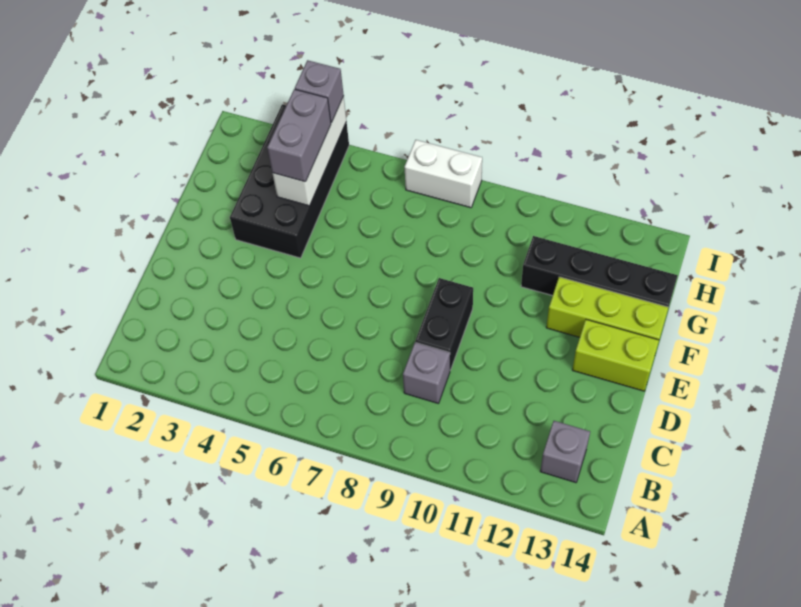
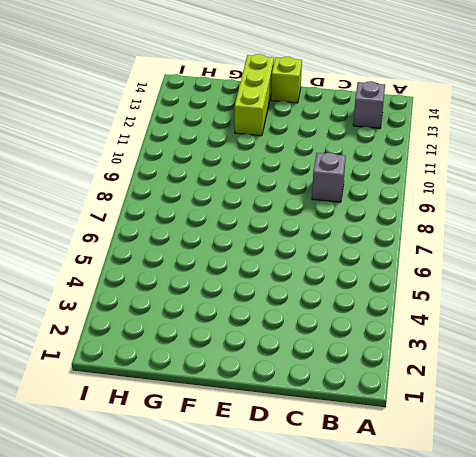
lime 1x1 brick [271,57,302,103] -> lime 1x2 brick [572,319,659,391]
none -> black 1x2 brick [415,278,473,370]
none -> black 2x4 brick [230,104,349,258]

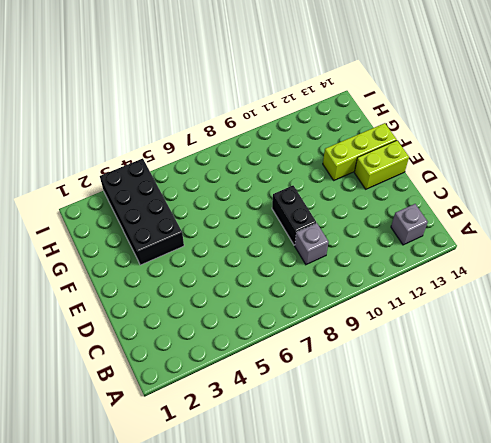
none -> black 1x4 brick [521,236,678,307]
none -> white 1x2 brick [404,140,482,208]

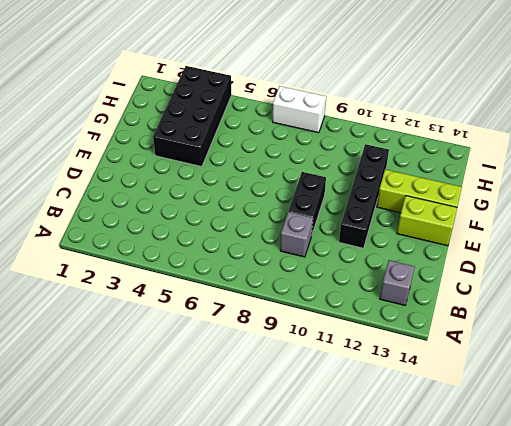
black 1x4 brick [339,144,389,248] -> black 1x4 brick turned to [521,236,678,307]
none -> white 1x3 brick [272,96,346,206]
none -> grey 1x2 brick [267,89,331,182]

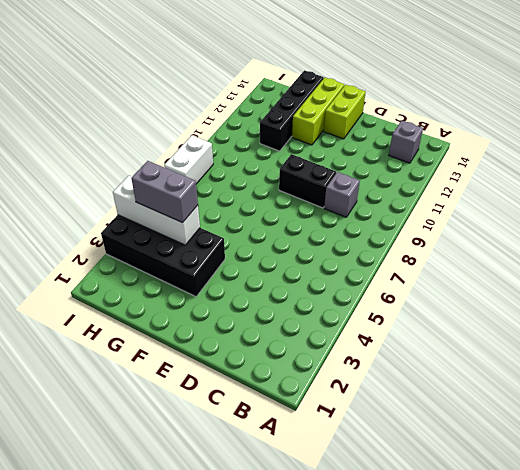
none -> grey 1x1 brick [295,60,344,123]

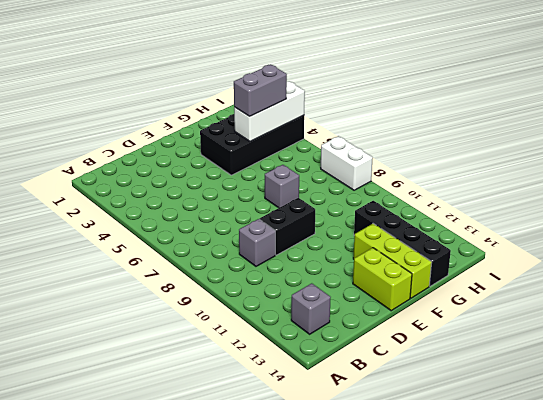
grey 1x1 brick [265,165,299,208] -> grey 1x1 brick moved to [295,60,344,123]

